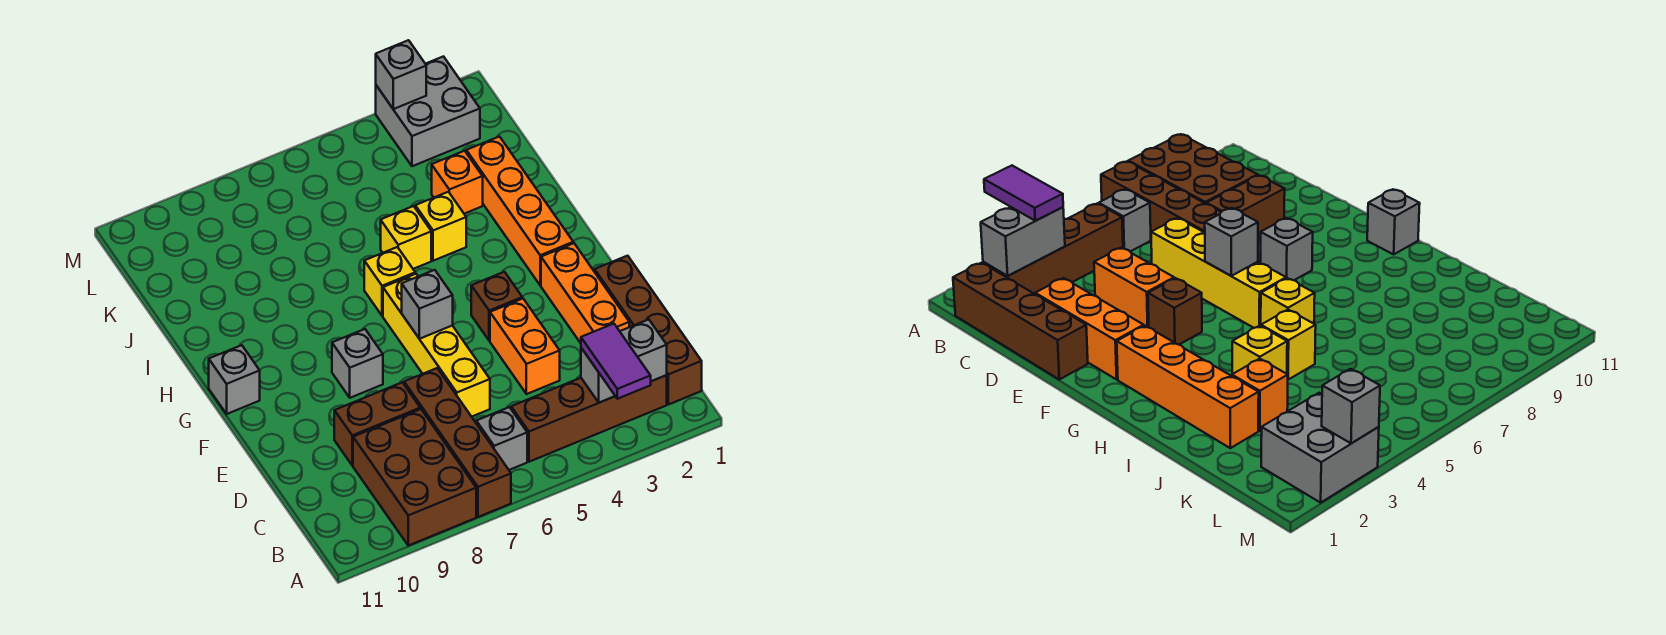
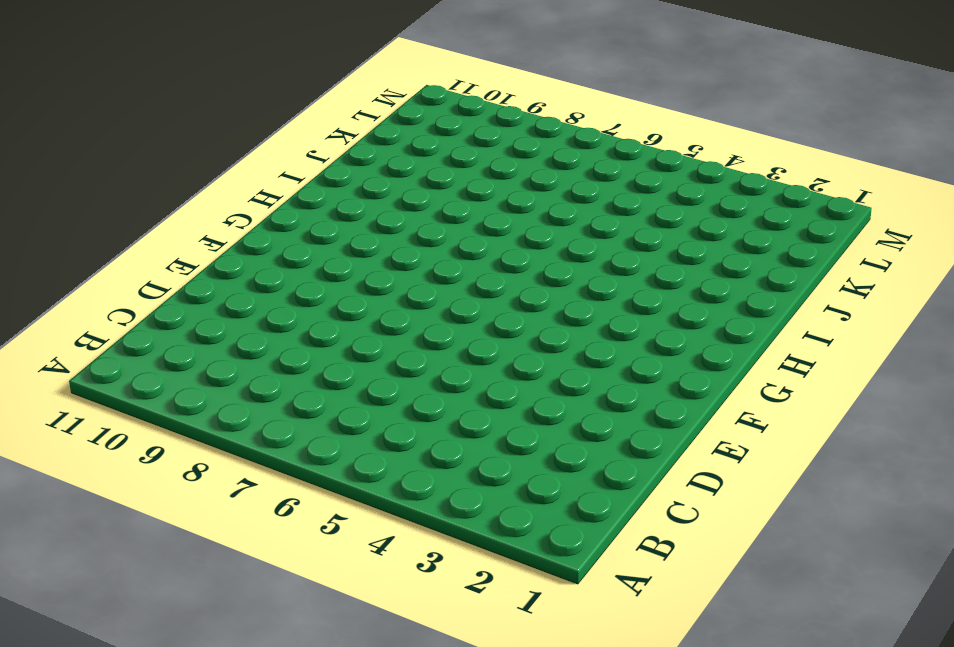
none -> brown 1x4 brick [404,368,511,517]
none -> brown 2x3 brick [353,409,476,546]
none -> brown 1x4 brick [595,256,702,405]

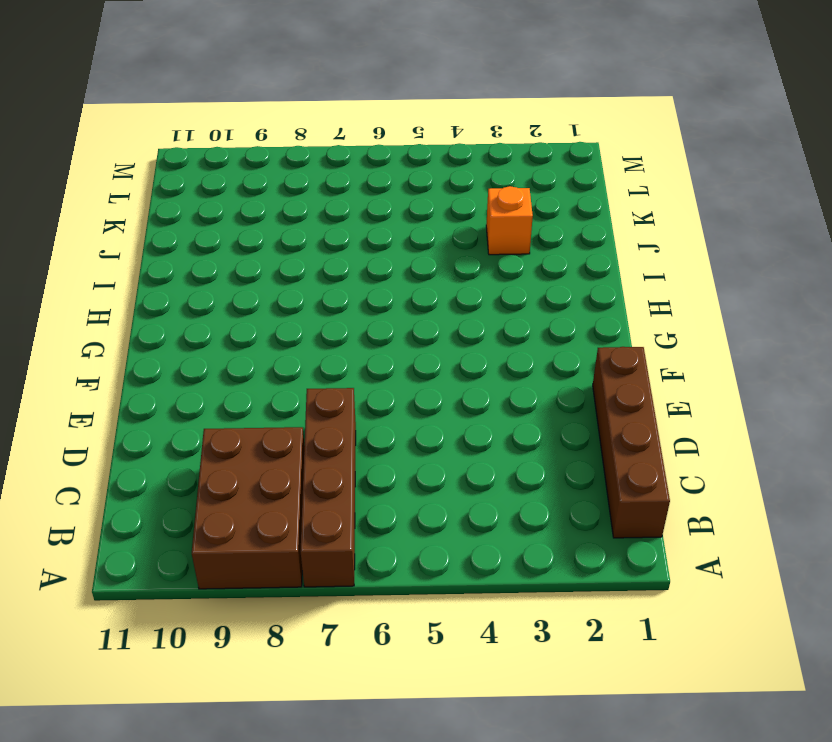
none -> brown 1x4 brick [511,375,667,462]
none -> grey 1x1 brick [476,407,527,470]
none -> orange 1x3 brick [541,243,629,343]

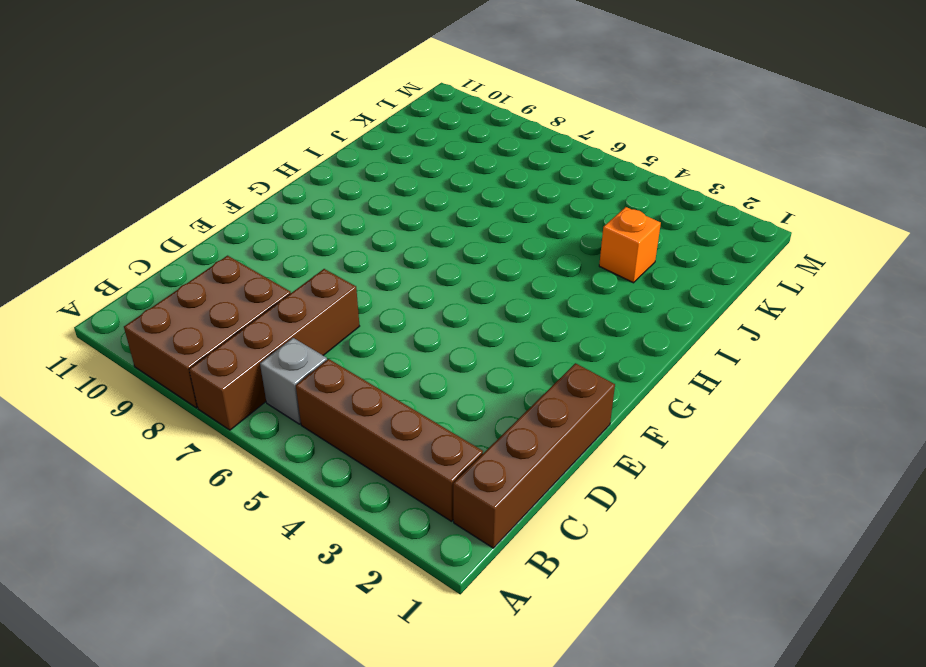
none -> orange 1x3 brick [541,243,629,343]
none -> orange 1x2 brick [490,299,560,394]
none -> yellow 1x4 brick [383,274,490,417]

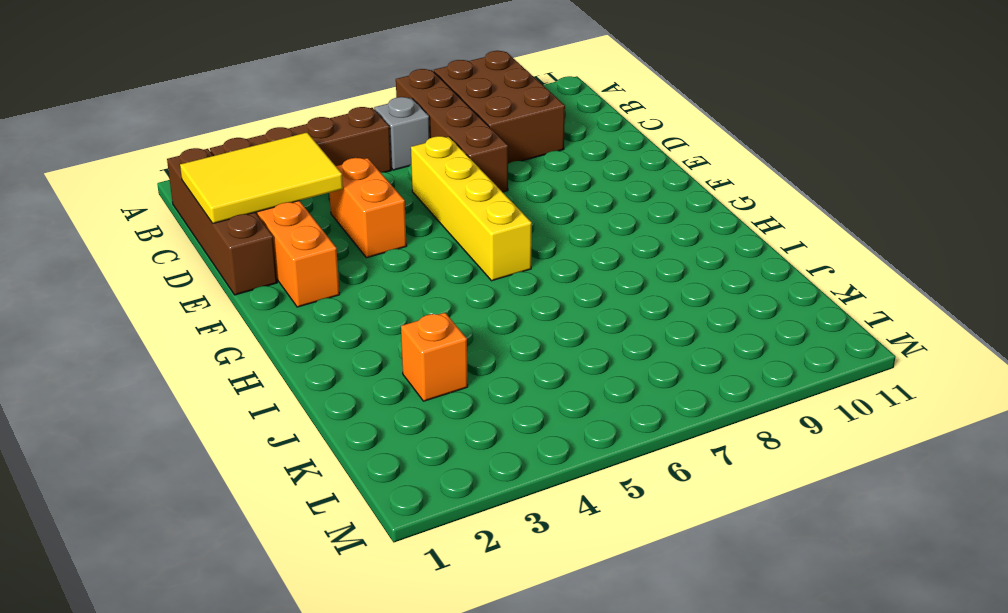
yellow 2x3 tile [180,133,343,223] -> none
none -> brown 1x2 brick [334,382,420,465]
none -> brown 1x1 brick [471,272,522,341]
none -> grey 1x1 brick [332,329,383,398]

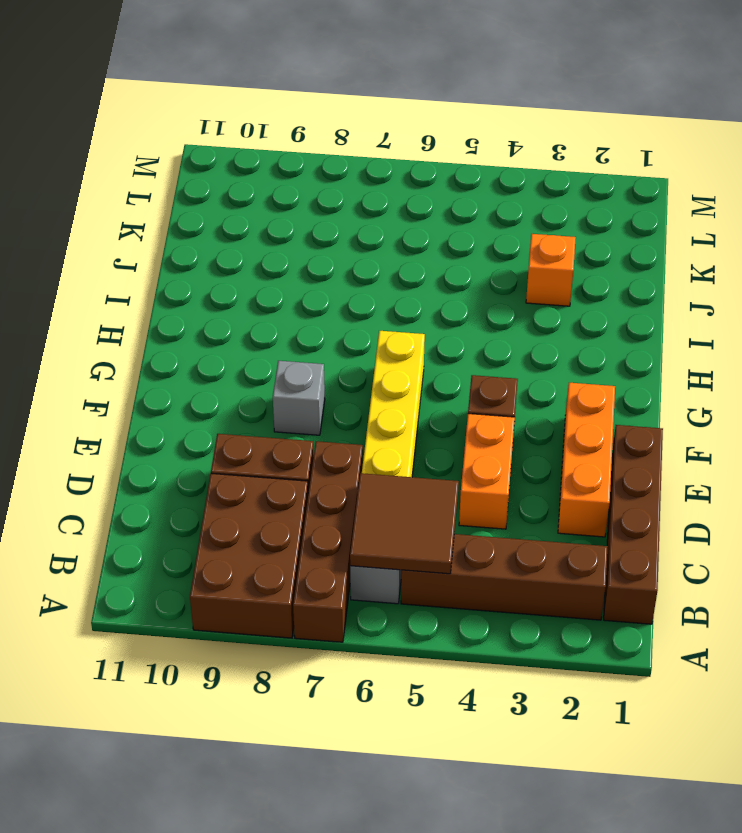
brown 2x2 tile [350,473,459,574] -> none
none -> orange 1x4 brick [466,137,573,285]
none -> grey 1x1 brick [209,345,260,414]
none -> yellow 1x1 brick [364,247,415,316]

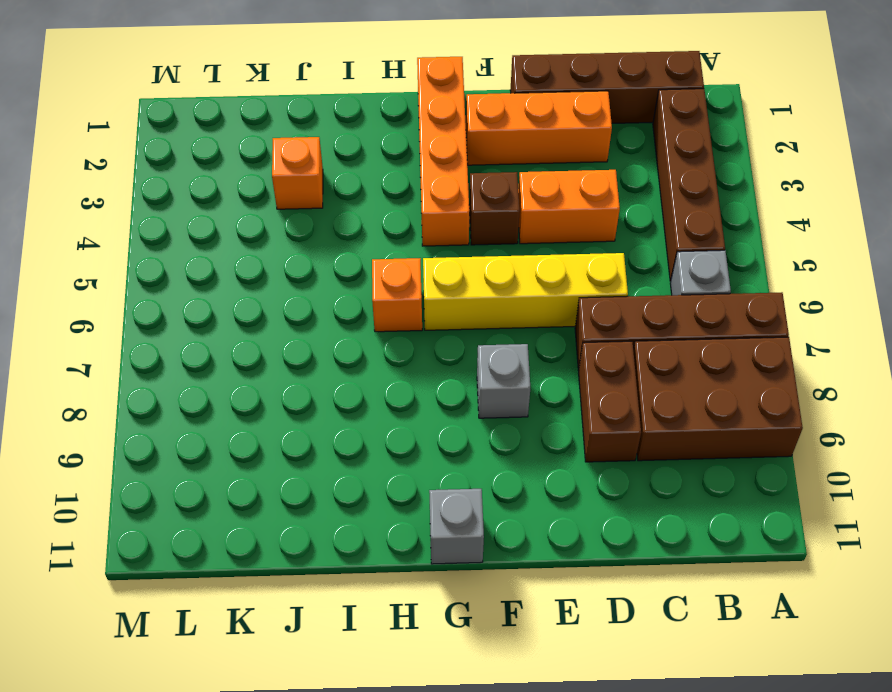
orange 1x4 brick [417,57,469,246] -> orange 1x4 brick turned to [466,137,573,285]
orange 1x1 brick [372,258,422,332] -> yellow 1x1 brick [364,247,415,316]
none -> yellow 1x1 brick [415,192,466,261]
none -> yellow 1x1 brick [381,206,431,269]
none -> grey 2x2 brick [376,56,480,166]

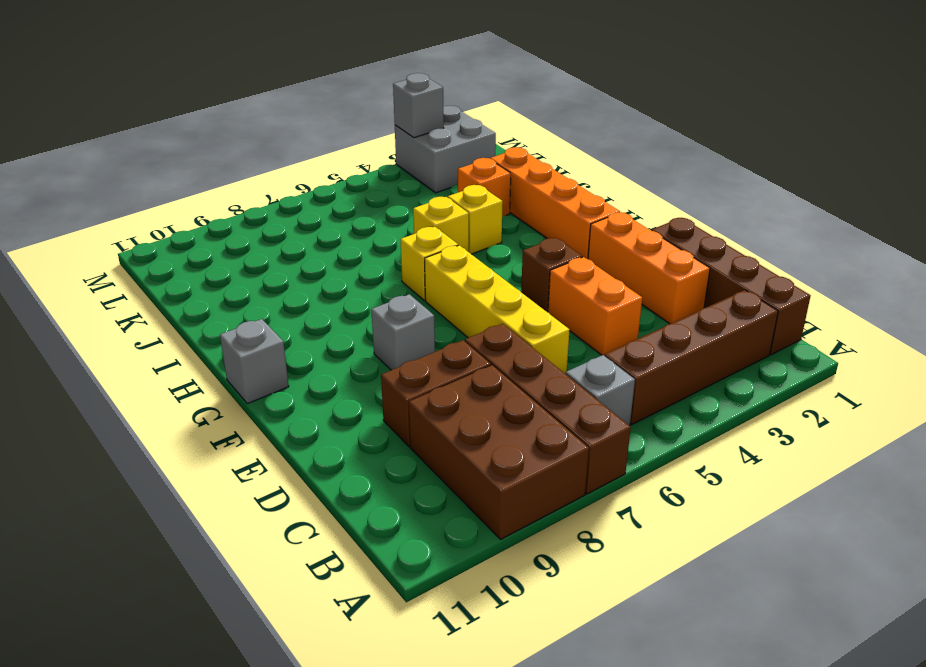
none -> grey 1x2 brick [581,319,667,403]
none -> grey 1x1 brick [402,270,453,339]
none -> purple 1x2 tile [581,324,651,399]

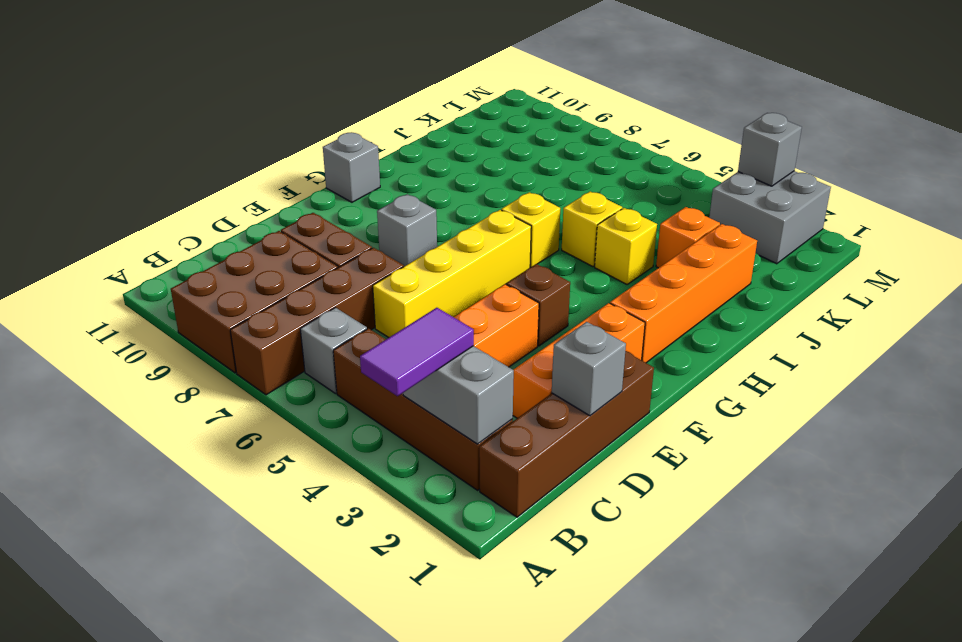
grey 1x1 brick [552,322,626,416] -> grey 1x1 brick moved to [402,270,453,339]

